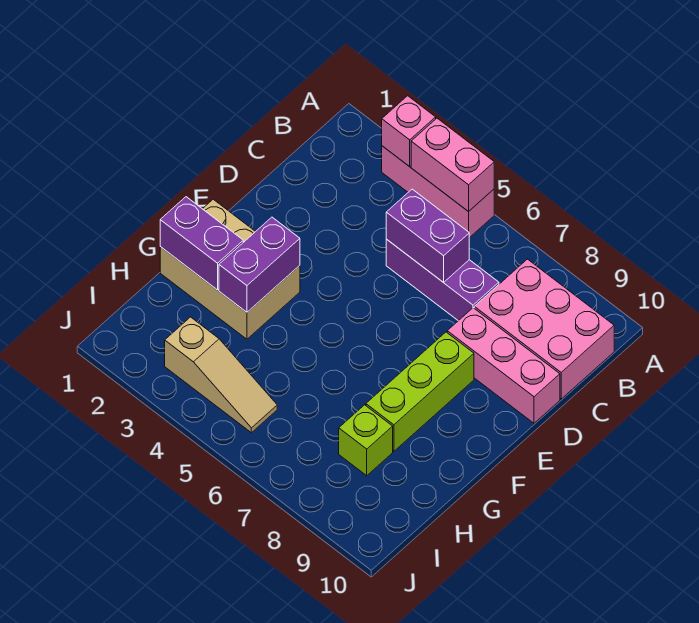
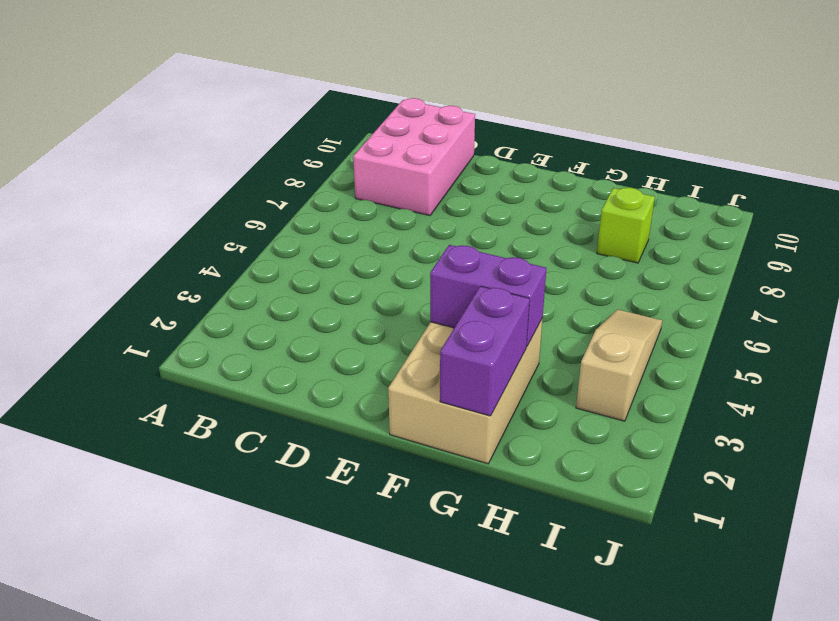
none -> pink 1x3 brick [382,146,494,238]
none -> purple 1x3 brick [386,239,499,321]
none -> pink 1x3 brick [447,308,560,423]

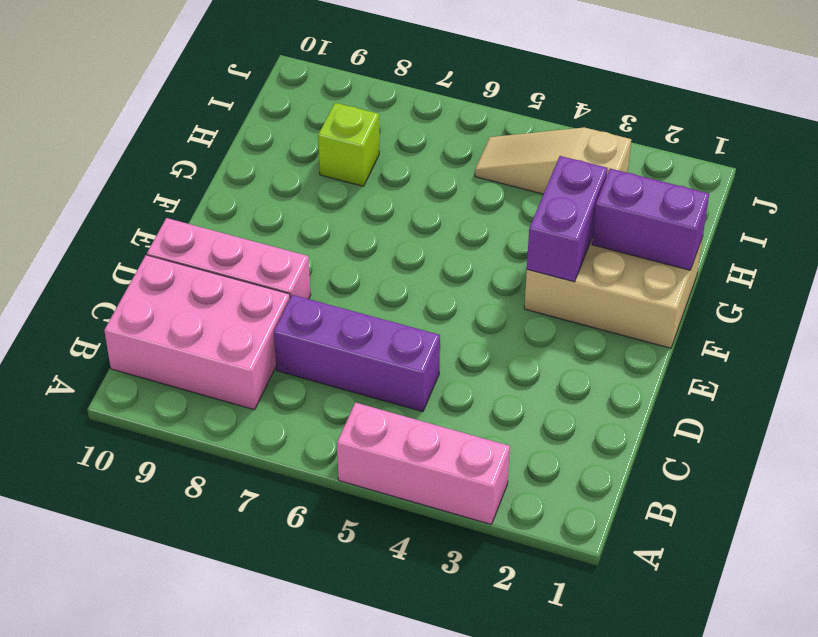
none -> lime 1x3 brick [366,332,474,451]
none -> pink 1x1 brick [382,96,436,167]
none -> pink 1x2 brick [411,118,494,212]

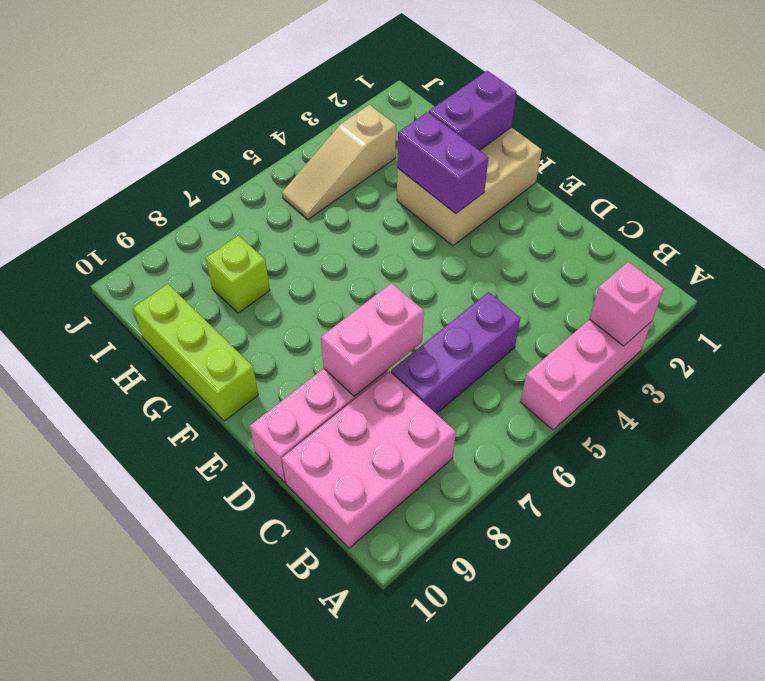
pink 1x2 brick [321,283,424,396] -> pink 1x2 brick moved to [411,118,494,212]
lime 1x3 brick [133,284,258,421] -> lime 1x3 brick moved to [366,332,474,451]
none -> purple 1x2 brick [386,189,469,283]

